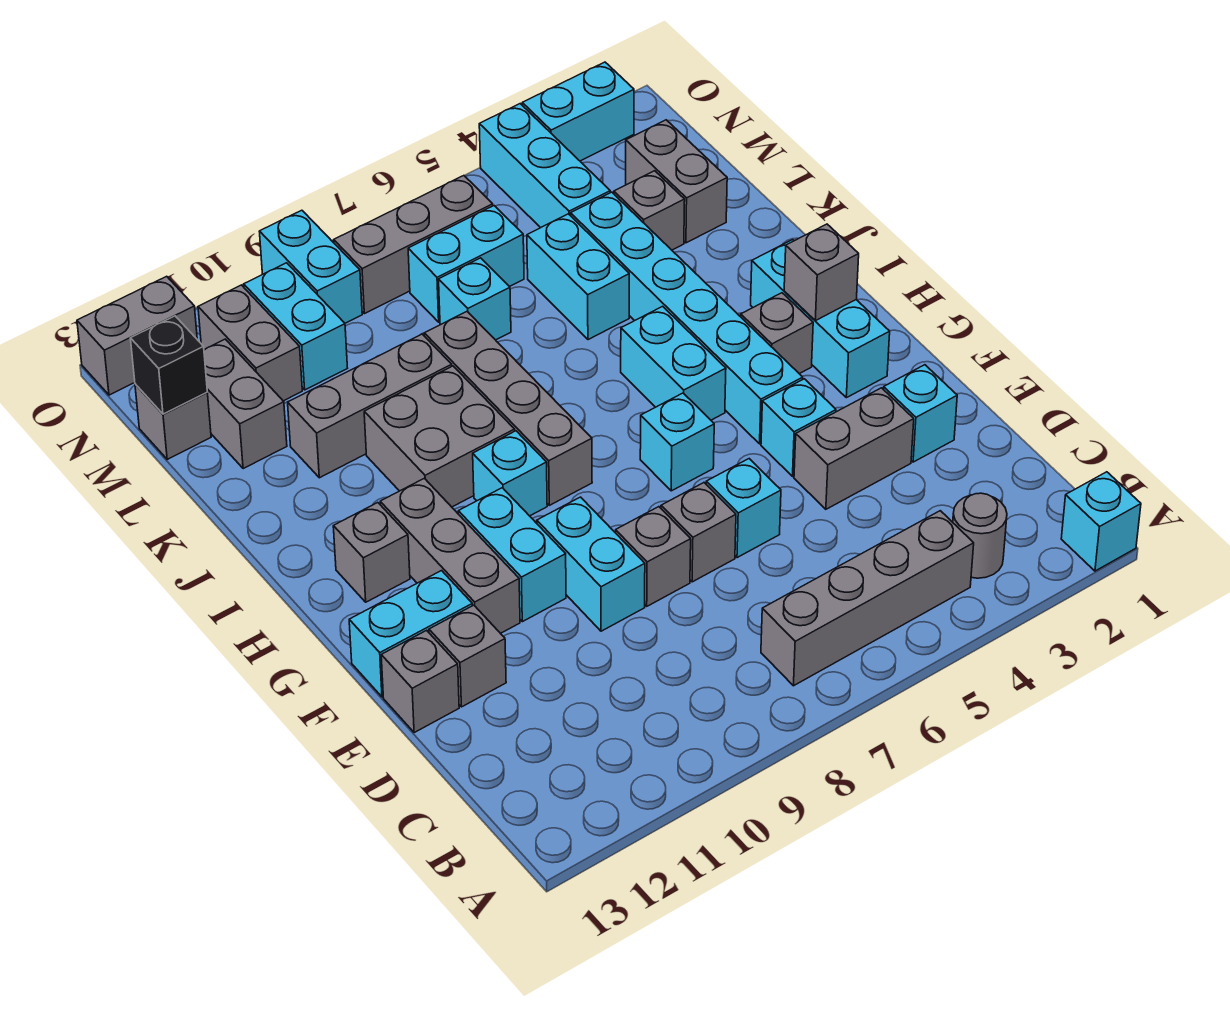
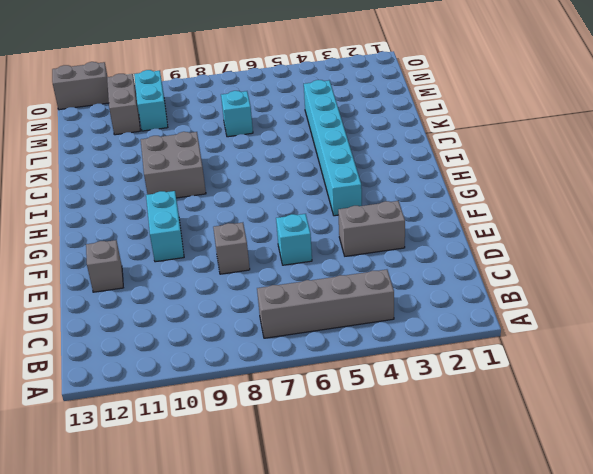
none -> cyan 1x1 brick [1061,472,1141,571]
none -> grey 1x1 round brick [953,493,1007,578]
none -> cyan 1x1 brick [883,365,957,462]
none -> grey 1x1 brick [661,483,736,582]

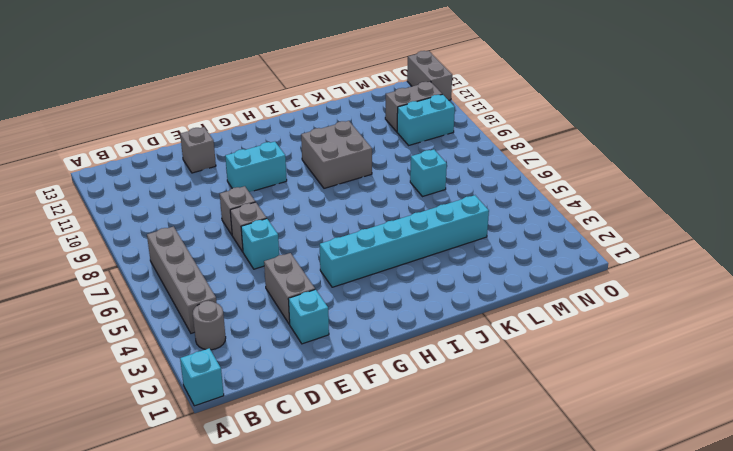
none -> cyan 1x2 brick [537,497,645,631]
none -> grey 1x1 brick [381,630,459,733]
none -> cyan 1x1 brick [761,379,836,476]
none -> grey 1x3 brick [380,478,520,633]

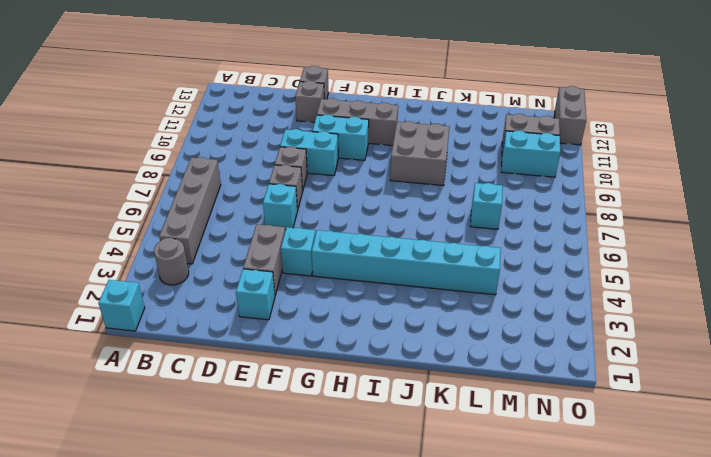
none -> cyan 1x2 brick [349,571,472,697]
none -> cyan 1x3 brick [751,240,890,398]
none -> cyan 1x1 brick [640,393,714,491]
none -> grey 1x1 brick [741,293,813,374]

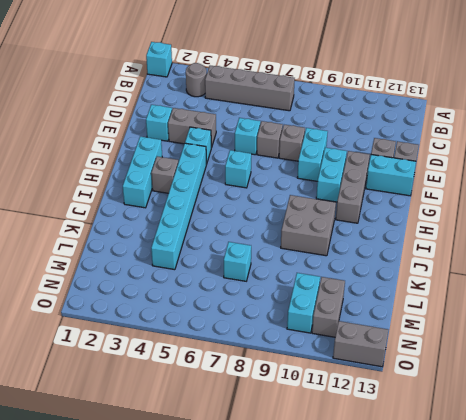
none -> cyan 1x2 brick [621,306,726,420]
none -> grey 1x4 brick [424,312,592,505]
none -> cyan 1x1 brick [473,431,547,516]
none -> grey 1x1 brick [333,503,410,602]

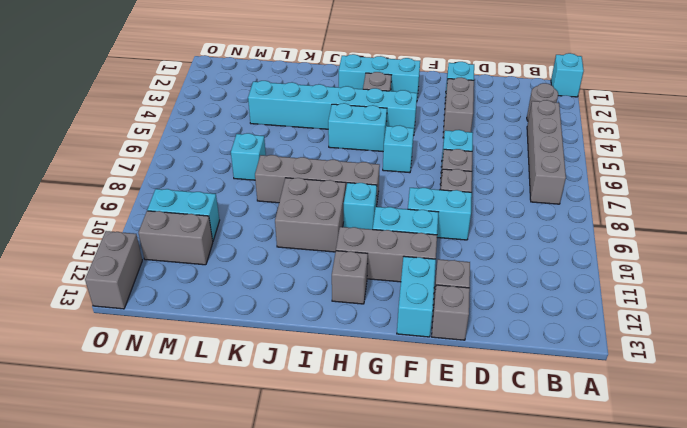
none -> cyan 1x1 brick [761,379,836,476]
none -> cyan 1x2 brick [527,214,629,340]
none -> grey 1x3 brick [288,334,452,478]
none -> grey 1x2 brick [626,120,727,243]

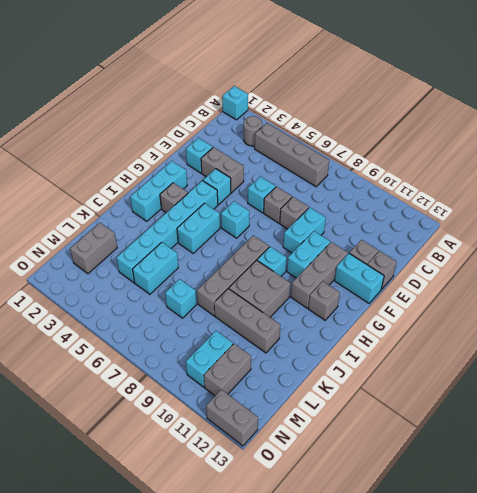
none -> grey 1x1 brick [614,171,685,250]
none -> grey 1x2 brick [204,339,287,469]
none -> cyan 1x3 brick [479,104,610,228]
none -> cyan 1x2 brick [408,206,524,322]

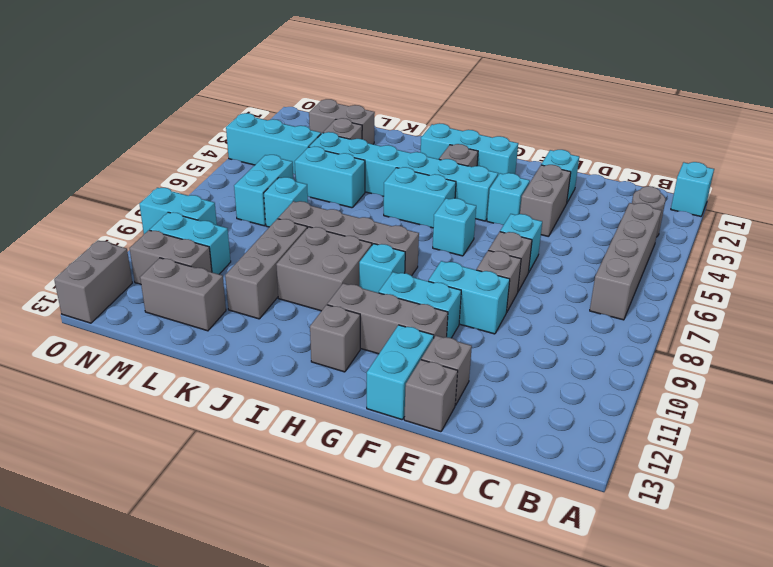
none -> grey 1x1 brick [135,384,211,459]
none -> grey 1x3 brick [334,176,493,314]
none -> cyan 1x2 brick [522,62,634,161]
none -> grey 1x1 brick [784,224,859,321]

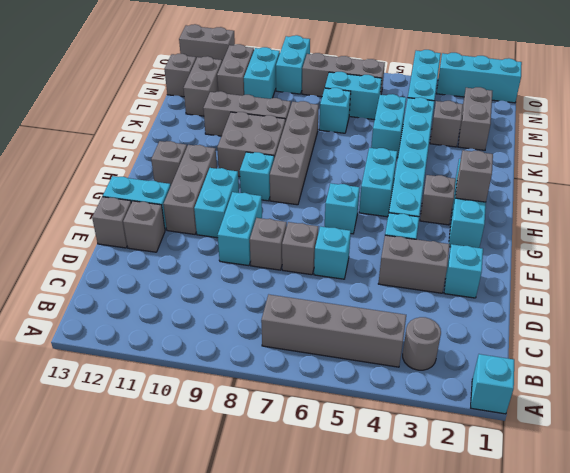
cyan 1x3 brick [436,53,522,103] -> cyan 1x2 brick [522,62,634,161]
none -> black 1x1 brick [130,316,207,414]

